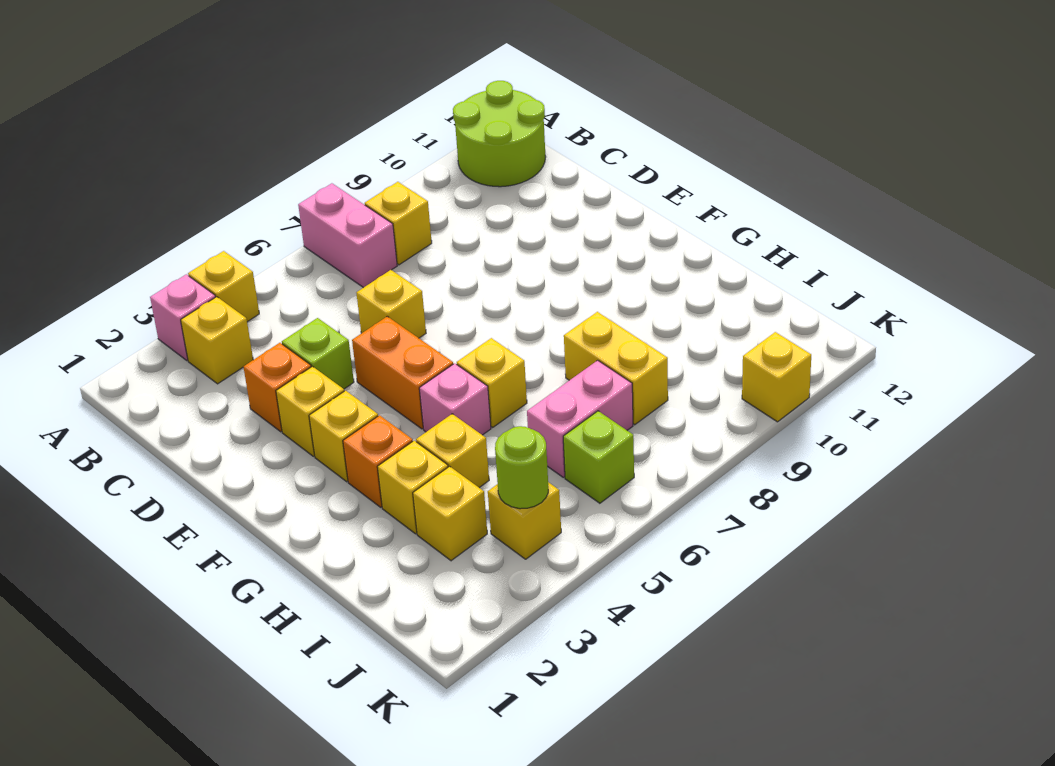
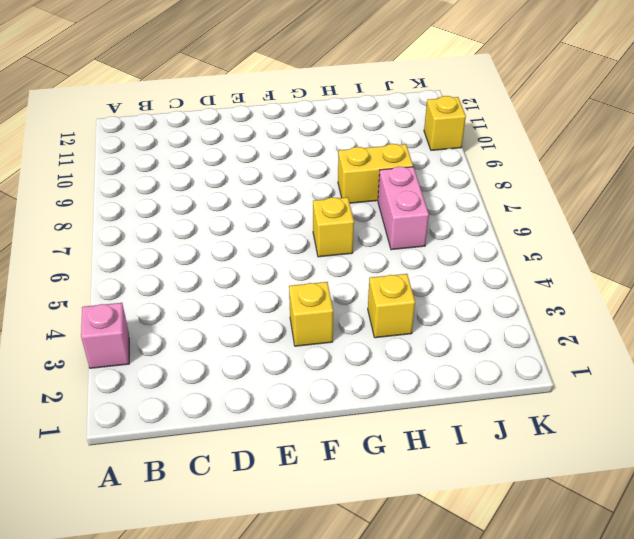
none -> yellow 1x1 brick [188,251,259,322]
none -> pink 1x2 brick [298,183,397,288]
none -> lime 2x2 round brick [453,81,546,187]

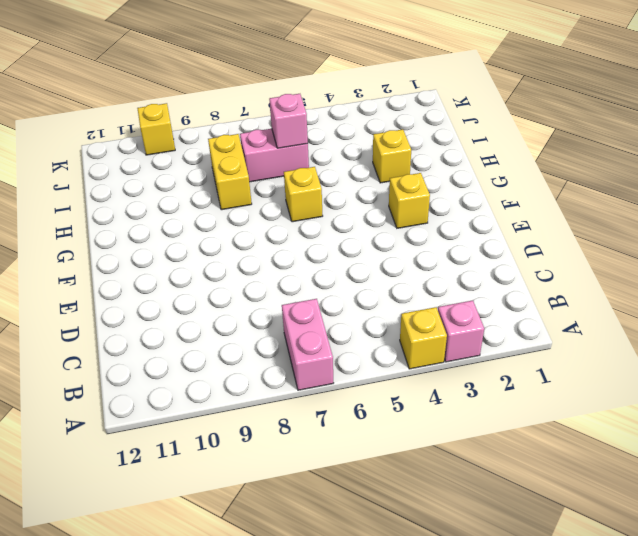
pink 1x1 brick [269,94,308,148] -> pink 1x1 brick moved to [419,363,491,435]
none -> lime 2x2 round brick [453,81,546,187]
none -> yellow 1x1 brick [181,297,253,384]
none -> yellow 1x1 brick [365,182,432,265]

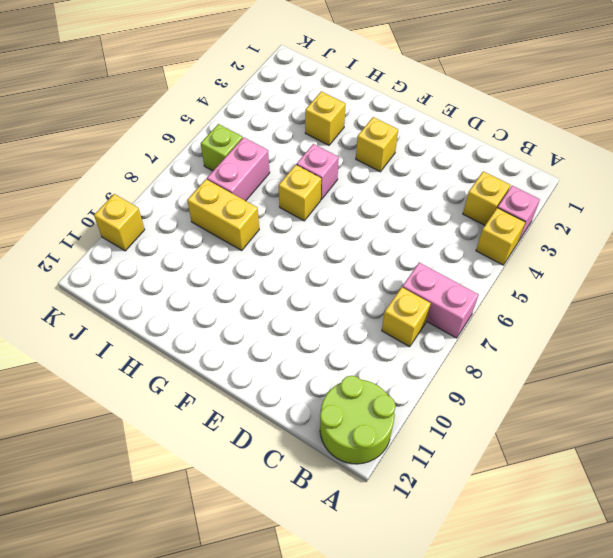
none -> orange 1x1 brick [244,343,311,432]
none -> lime 1x1 brick [282,318,354,389]
none -> yellow 1x1 brick [357,270,426,338]

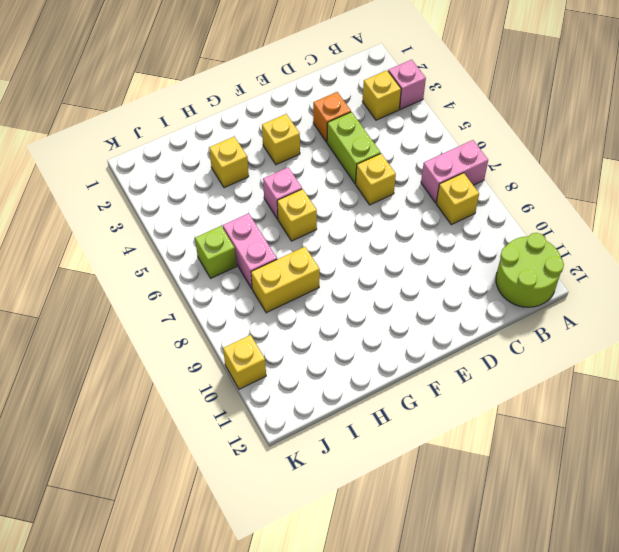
lime 1x2 brick [327,112,381,184] -> lime 1x1 brick [282,318,354,389]
none -> yellow 1x1 brick [188,251,259,322]
none -> yellow 1x1 brick [276,366,344,456]
none -> orange 1x2 brick [352,316,453,429]

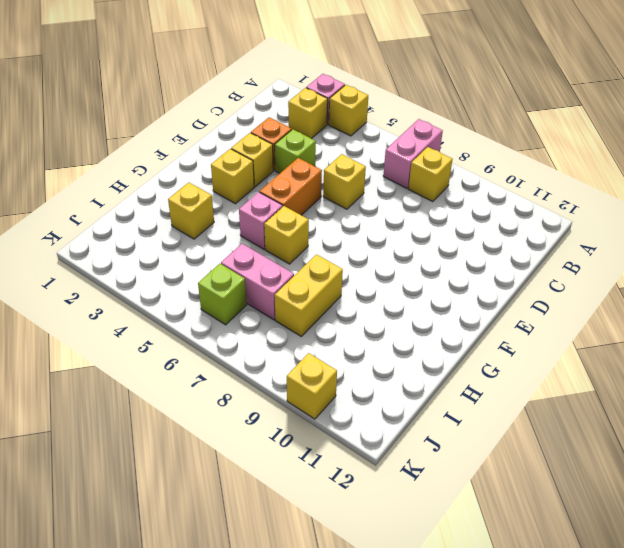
none -> lime 2x2 round brick [453,81,546,187]
none -> orange 1x1 brick [343,415,413,507]
none -> yellow 1x1 brick [416,414,489,488]

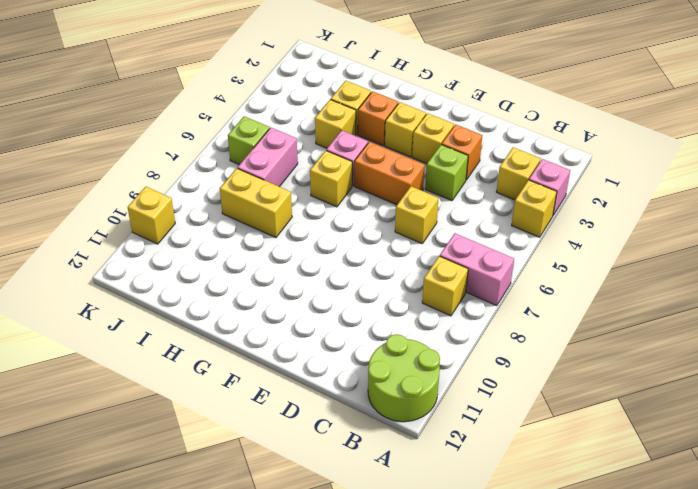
none -> yellow 1x1 brick [413,466,487,561]
none -> yellow 1x1 brick [488,482,561,559]
none -> lime 1x1 round brick [495,426,548,509]

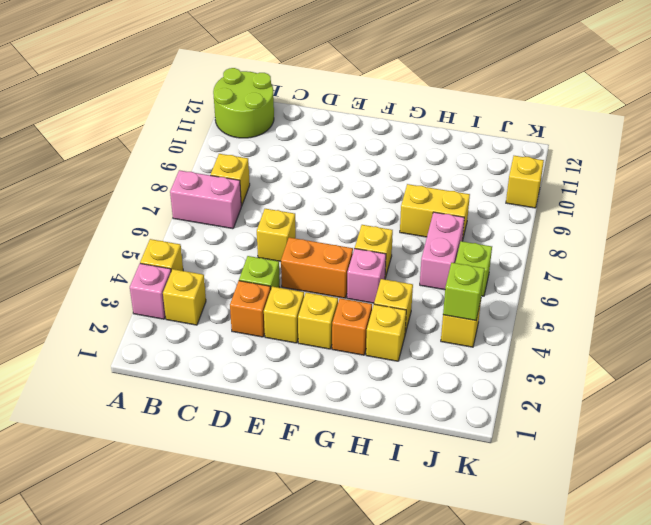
lime 1x1 brick [443,263,485,320] -> lime 1x1 round brick [495,426,548,509]
none -> yellow 1x1 brick [413,466,487,561]

